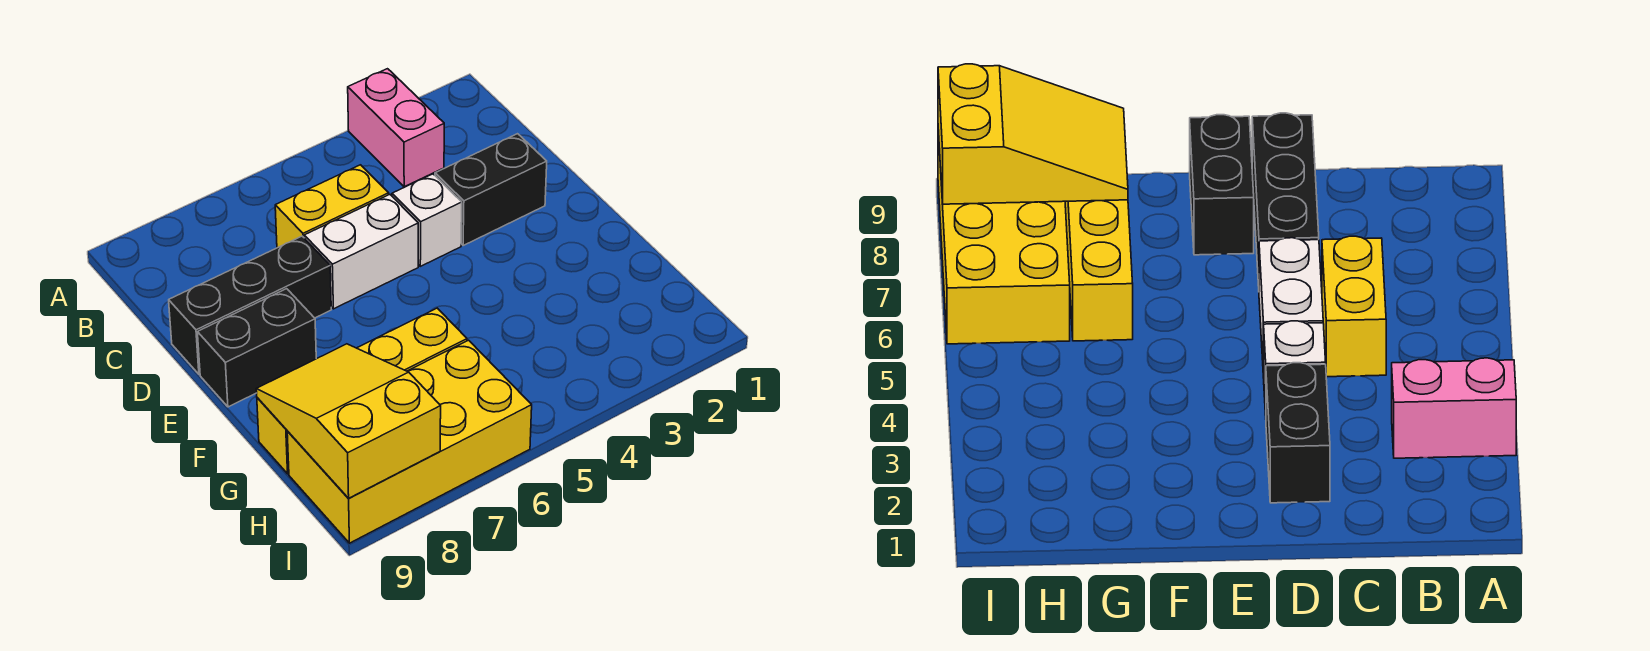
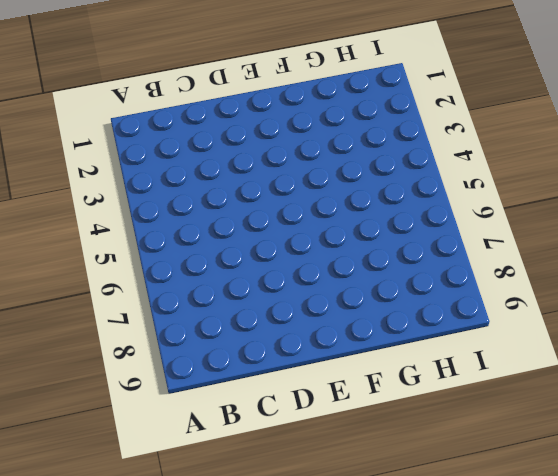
none -> pink 1x2 brick [348,69,444,187]
none -> yellow 1x2 brick [275,165,389,248]

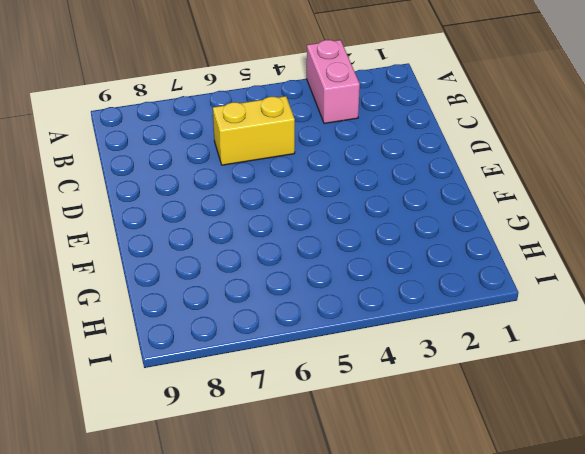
none -> black 1x2 brick [435,134,547,245]
none -> white 1x1 brick [392,174,462,266]

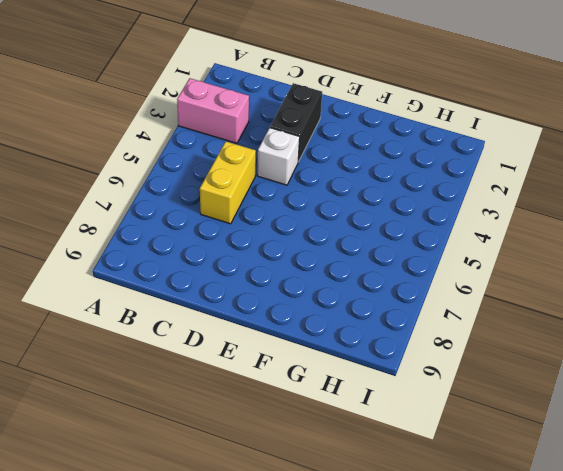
none -> white 1x2 brick [304,195,418,309]
none -> black 1x3 brick [169,236,331,374]

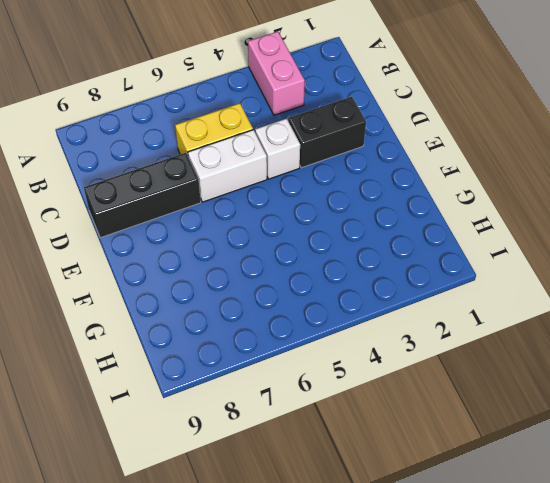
none -> black 1x2 brick [197,289,316,407]
none -> yellow 1x4 brick [257,308,467,474]

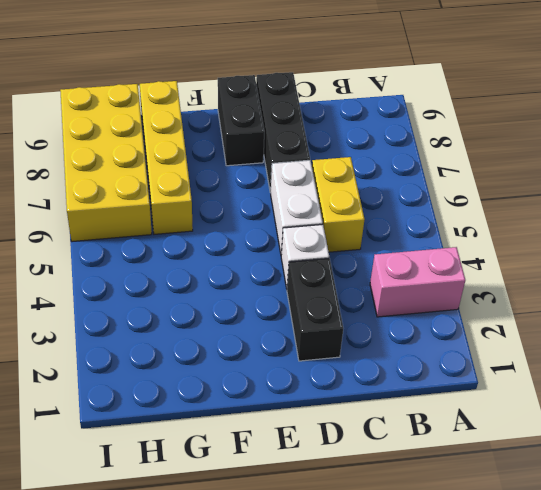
none -> yellow 2x3 slope [256,344,441,498]

